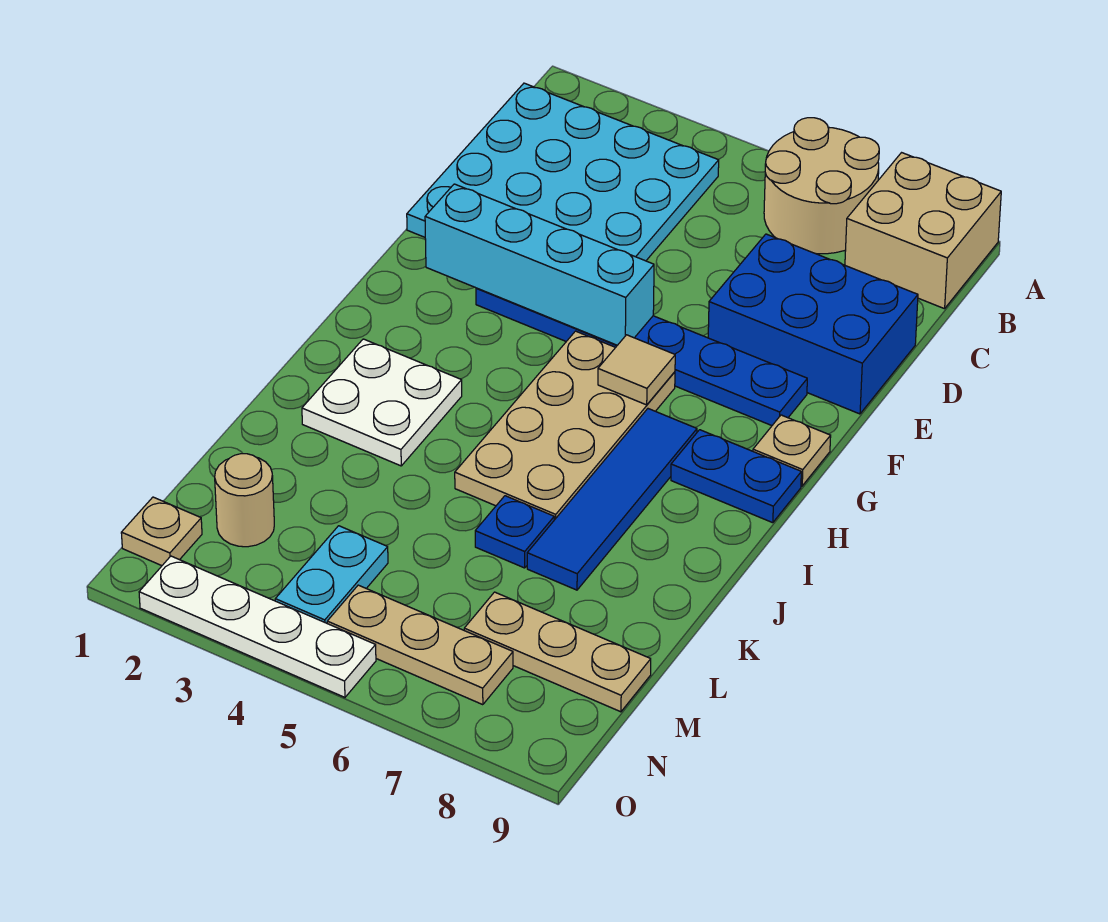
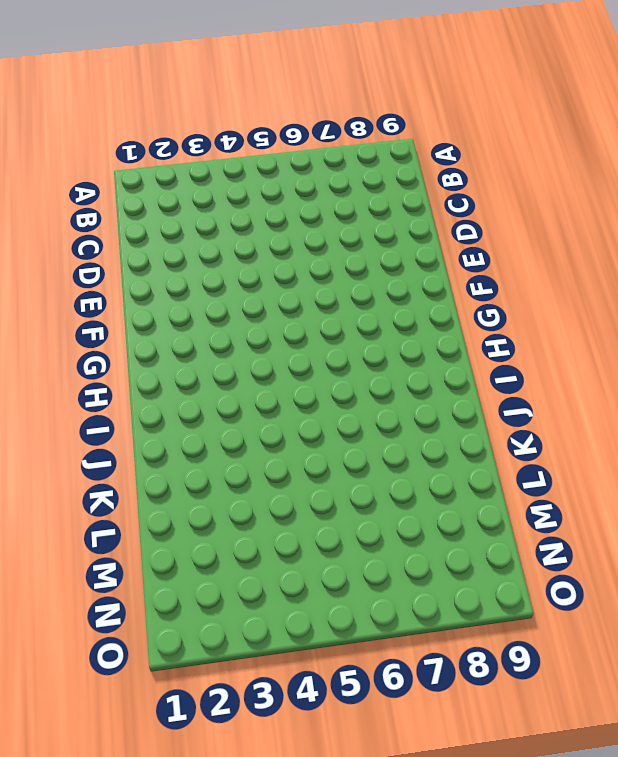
none -> tan 2x2 round brick [764,118,879,254]
none -> tan 2x2 brick [845,153,1001,309]
none -> cyan 4x4 plate [407,83,719,261]

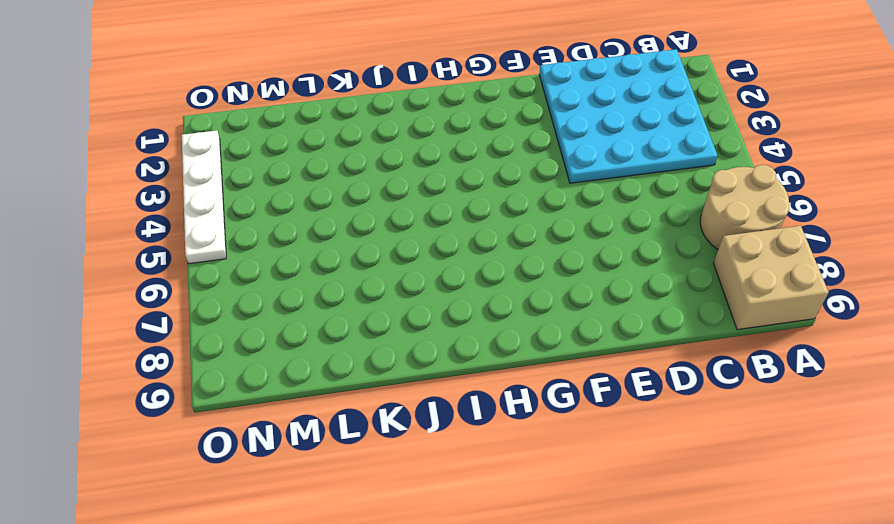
none -> blue 2x3 brick [708,234,918,414]
none -> blue 1x6 plate [476,288,807,426]
none -> tan 2x4 plate [455,331,675,520]

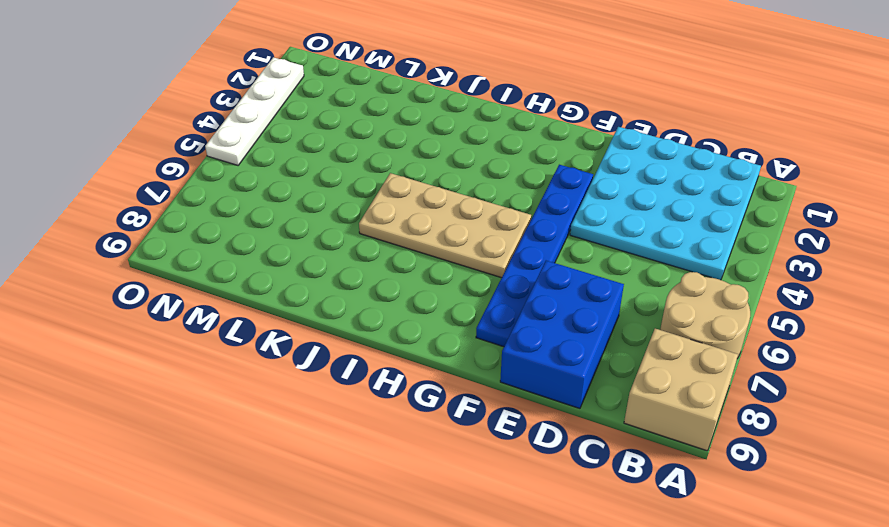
none -> tan 1x1 plate [753,415,831,486]
none -> blue 1x4 tile [527,409,697,590]
none -> blue 1x2 plate [671,430,801,523]

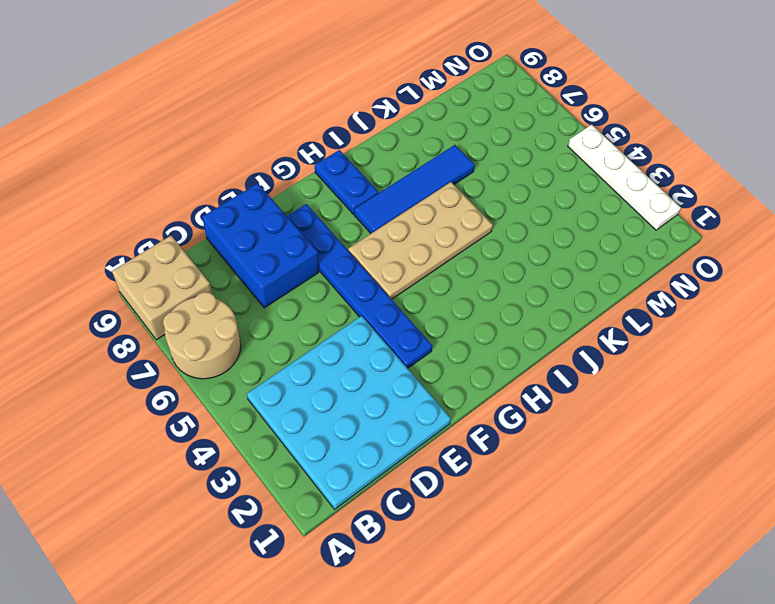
none -> tan 1x1 plate [753,415,831,486]
none -> white 2x2 plate [302,339,462,466]
none -> blue 1x1 plate [475,496,554,568]

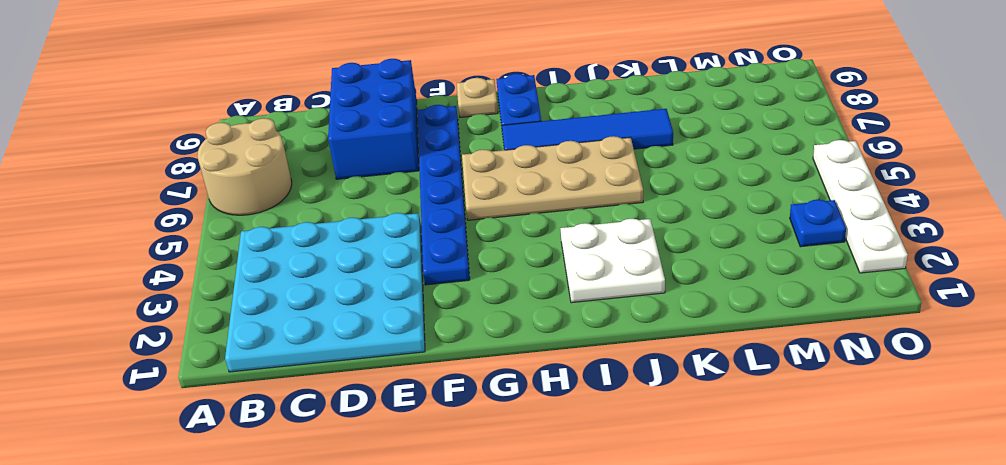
blue 1x1 plate [790,200,846,247] -> blue 1x1 plate moved to [475,496,554,568]
none -> tan 2x2 brick [845,153,1001,309]
none -> tan 1x1 round brick [215,454,274,547]
none -> cyan 1x2 plate [275,526,388,623]

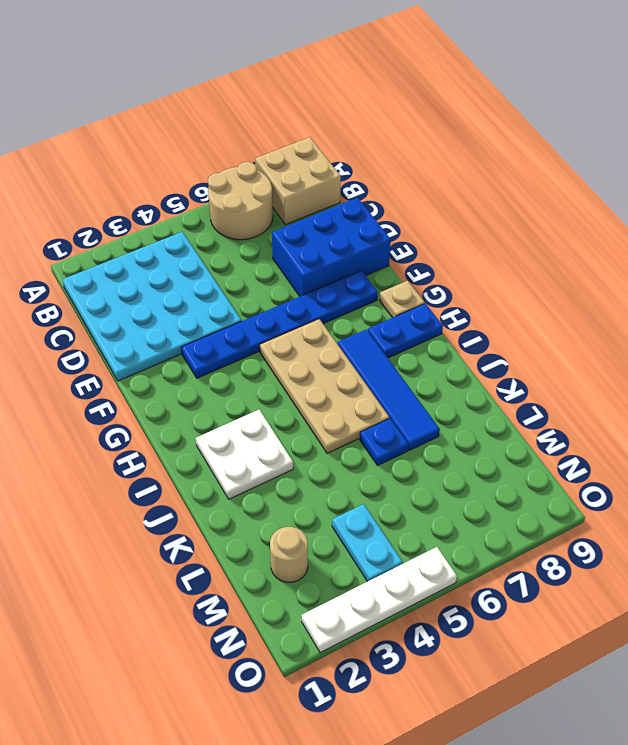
none -> tan 1x3 plate [464,592,651,712]
none -> tan 1x1 plate [121,497,202,566]
none -> tan 1x3 plate [327,585,513,705]

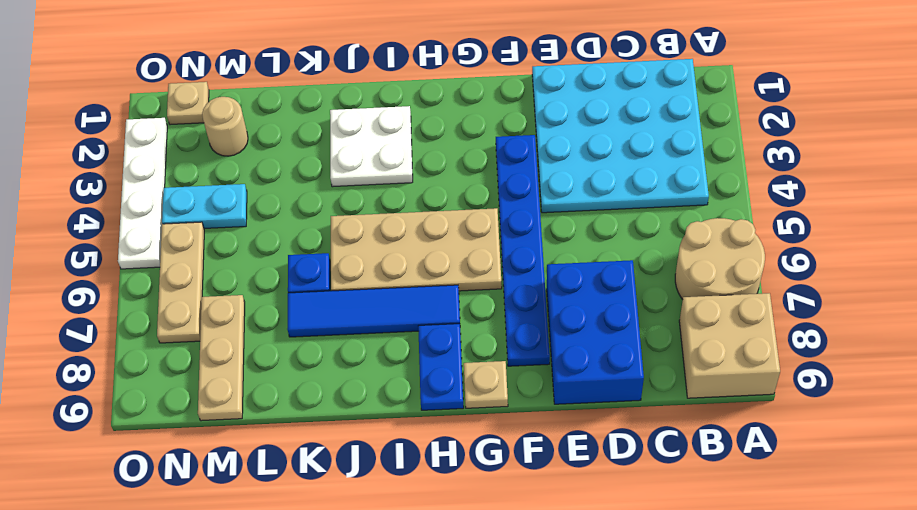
none -> cyan 1x4 brick [425,184,654,345]
none -> tan 1x1 tile [598,335,675,405]

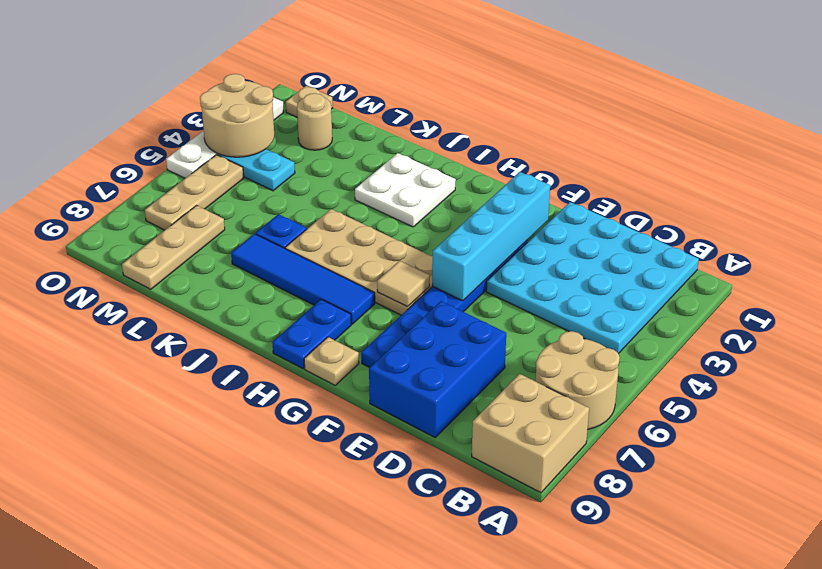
tan 2x2 round brick [200,74,274,157] -> none

